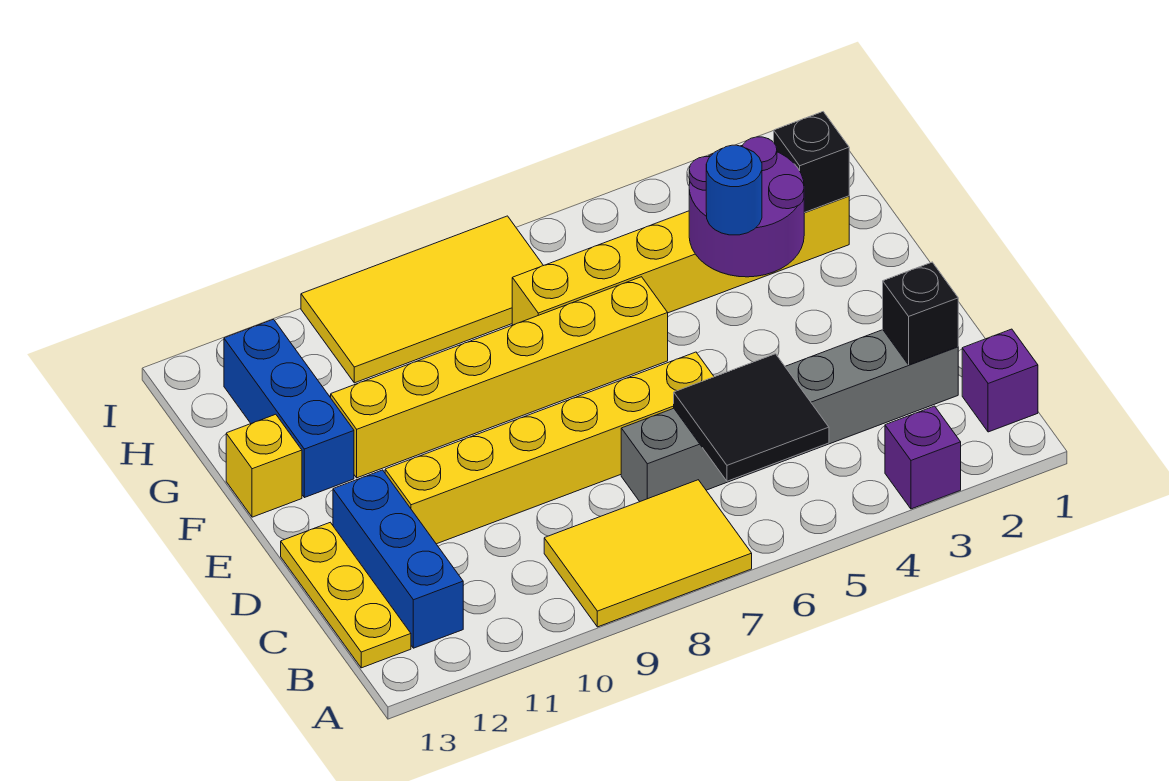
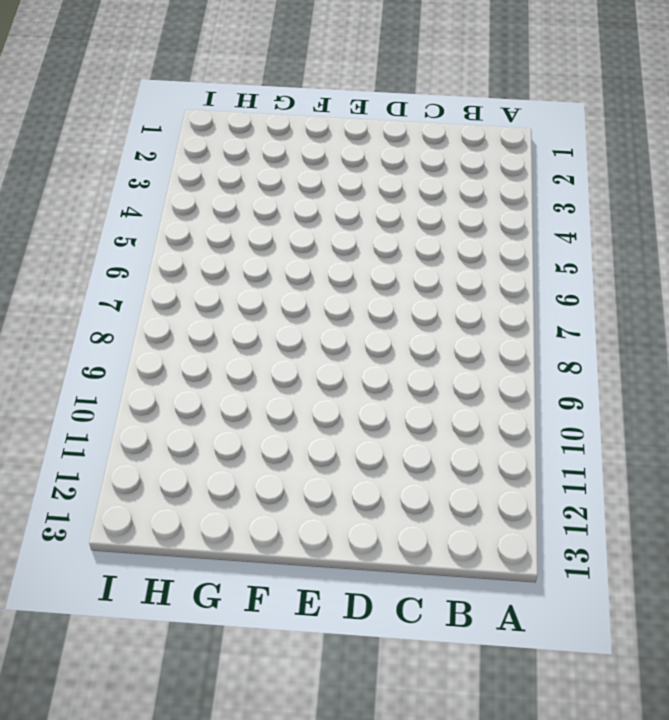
none -> purple 1x1 brick [885,406,961,509]
none -> yellow 2x3 tile [544,480,752,627]
none -> purple 1x1 brick [962,329,1038,432]

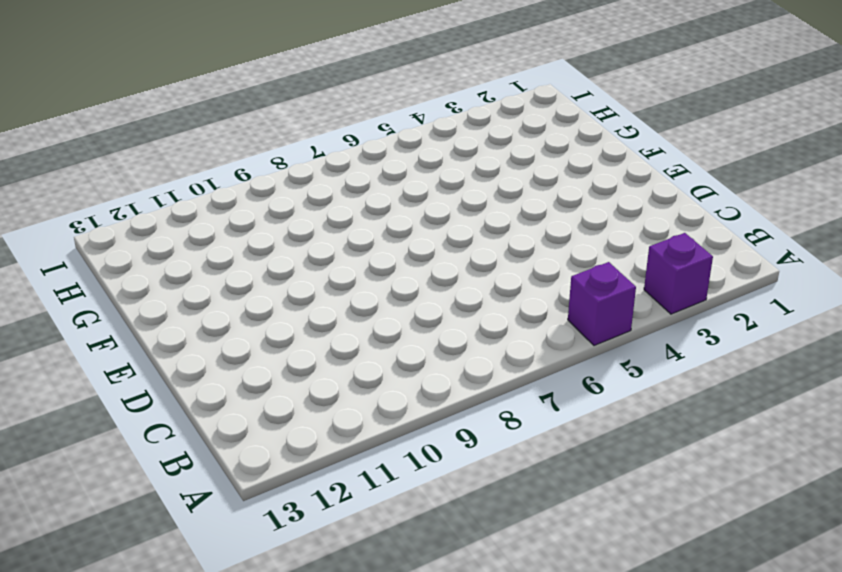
purple 1x1 brick [568,262,636,346] -> purple 1x1 brick moved to [962,329,1038,432]
none -> yellow 2x3 tile [544,480,752,627]
none -> blue 1x3 brick [333,470,463,648]
none -> yellow 1x3 plate [281,522,411,668]

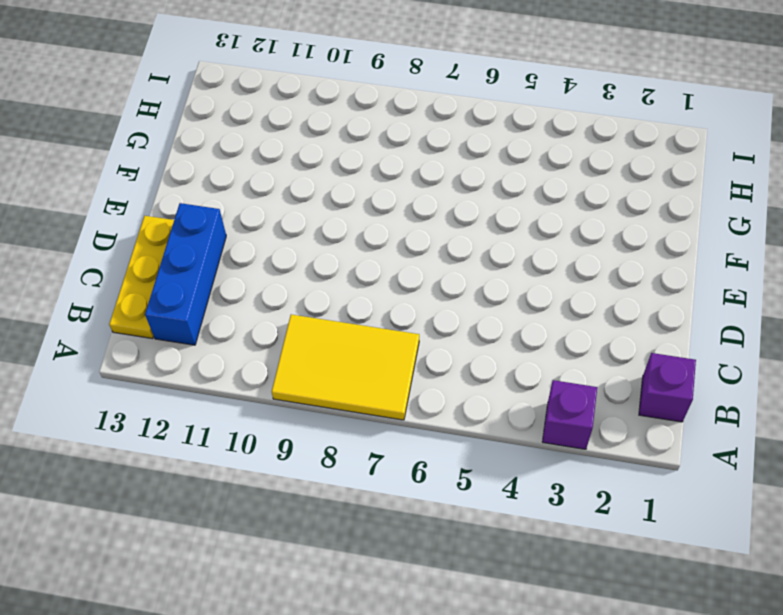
none -> grey 1x6 brick [621,330,958,501]
none -> yellow 1x6 brick [385,352,714,544]
none -> yellow 1x6 brick [331,277,668,478]

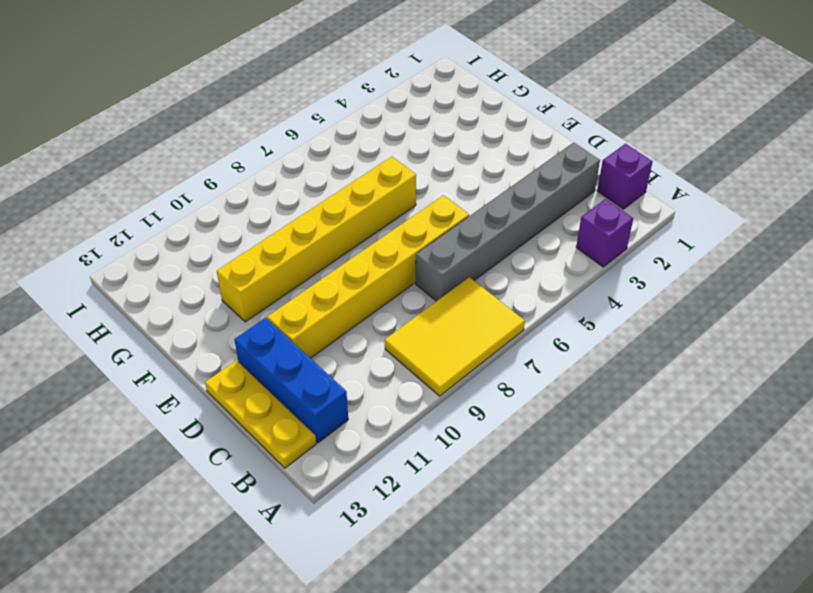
none -> blue 1x3 brick [224,319,354,498]
none -> yellow 1x1 brick [226,414,302,517]
none -> yellow 1x6 brick [512,196,849,325]

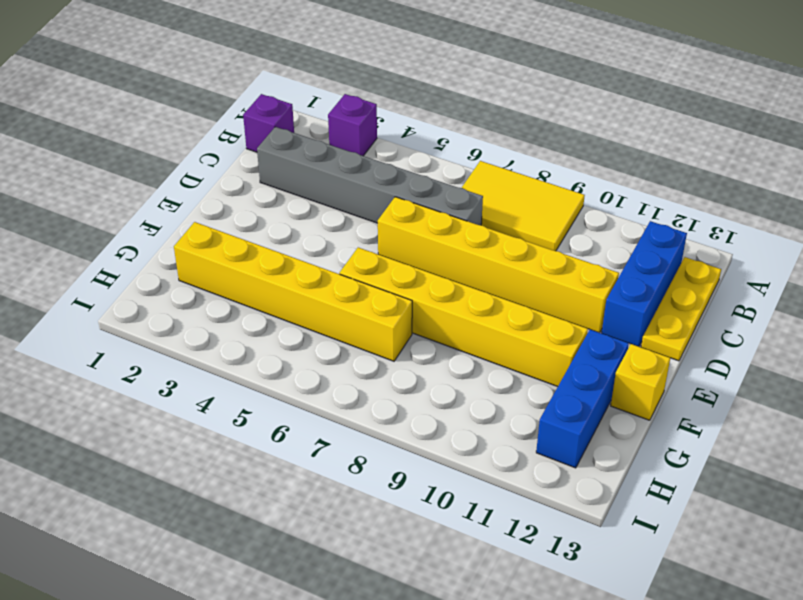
none -> yellow 2x4 tile [301,216,543,383]
none -> black 2x2 tile [674,354,829,481]
none -> black 1x1 brick [883,262,958,365]

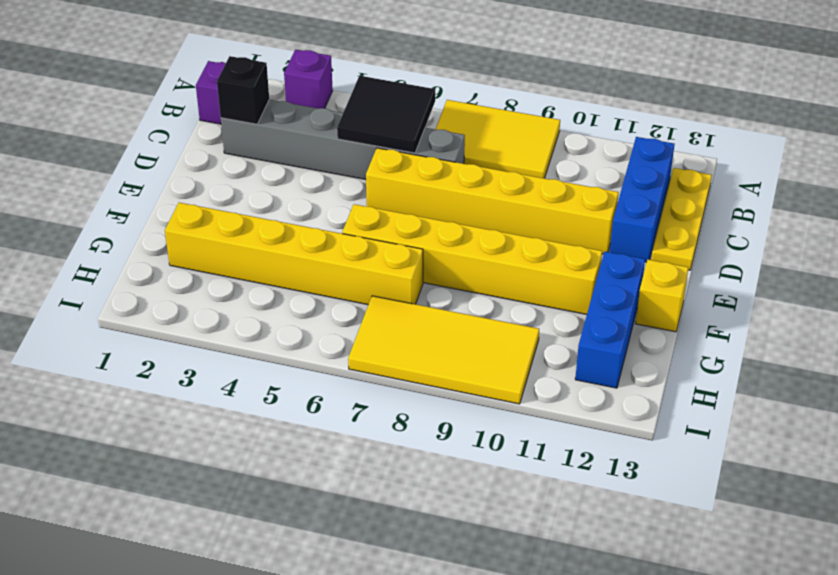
none -> purple 2x2 round brick [689,137,804,277]
none -> black 1x1 brick [774,112,849,213]
none -> blue 1x1 round brick [706,145,762,235]

